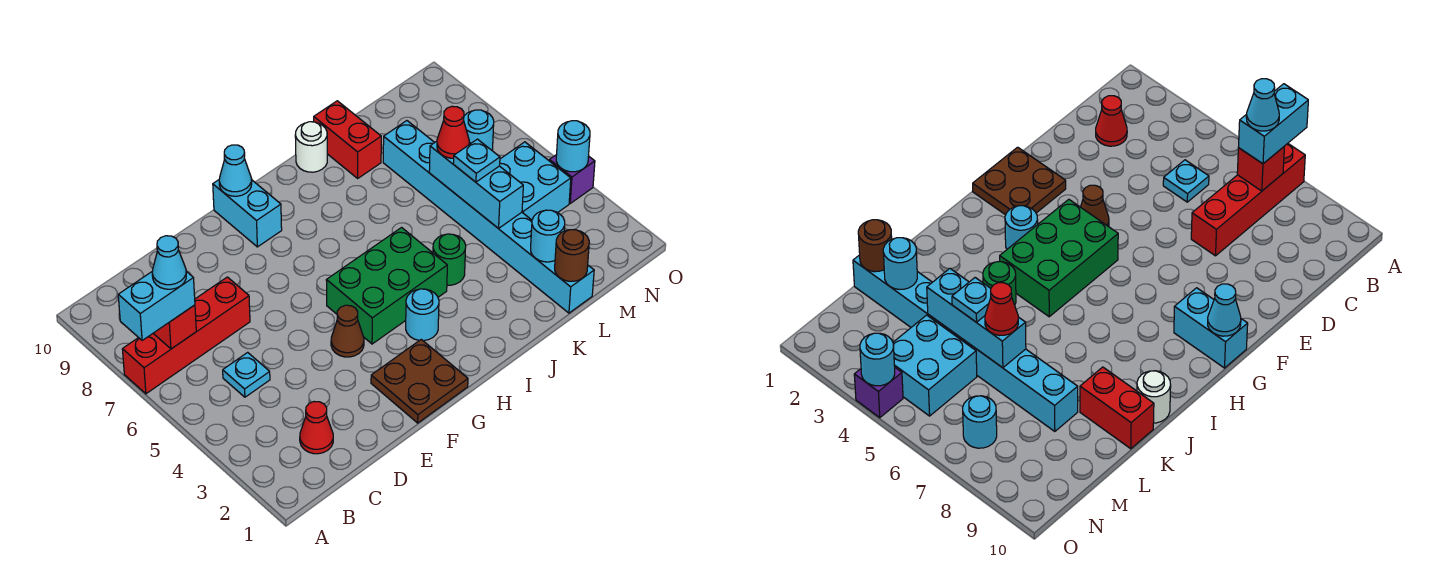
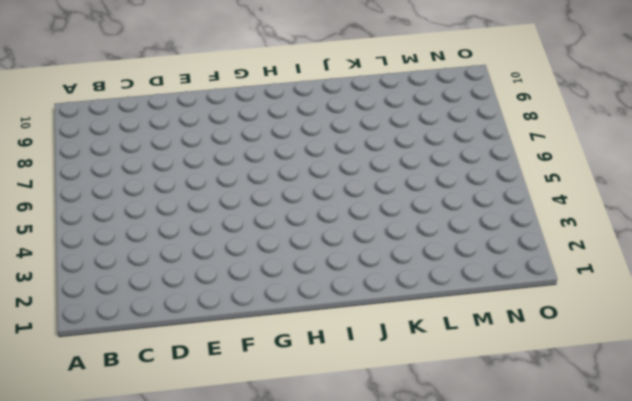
none -> red 1x4 brick [122,277,250,394]
none -> red 1x1 cone [300,402,333,454]
none -> cyan 1x1 plate [223,352,270,397]

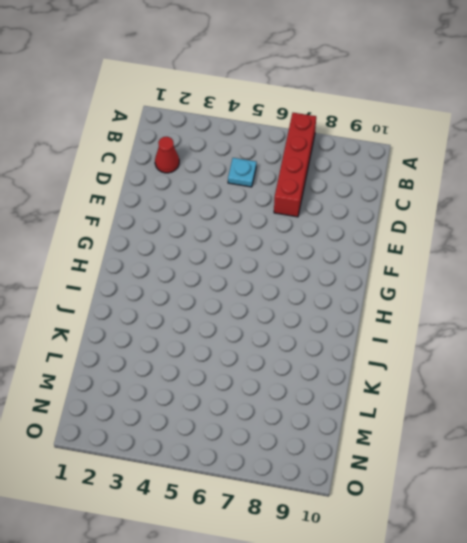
none -> brown 2x2 plate [371,339,468,423]
none -> brown 1x1 cone [331,305,364,357]
none -> green 2x3 brick [326,228,447,344]

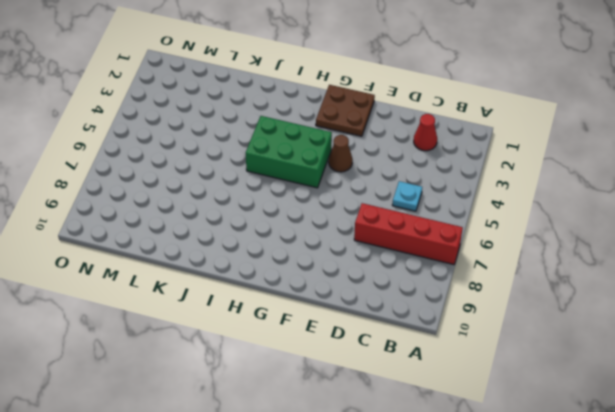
none -> cyan 1x2 brick [213,180,282,247]
none -> cyan 1x1 round brick [406,289,439,341]
none -> green 1x1 round brick [433,234,466,285]

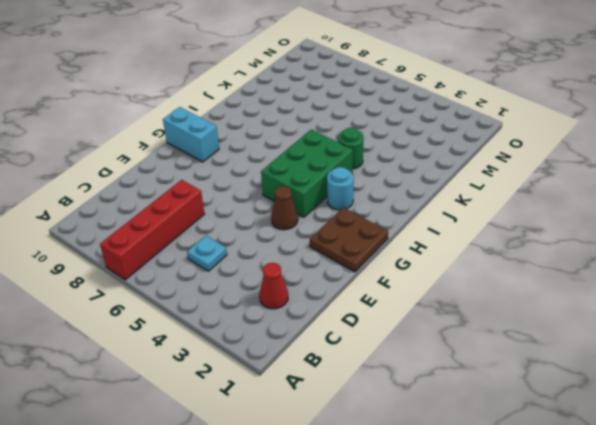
none -> white 1x1 round brick [295,122,327,172]
none -> red 1x2 brick [314,101,381,178]
none -> cyan 1x8 brick [383,121,594,313]

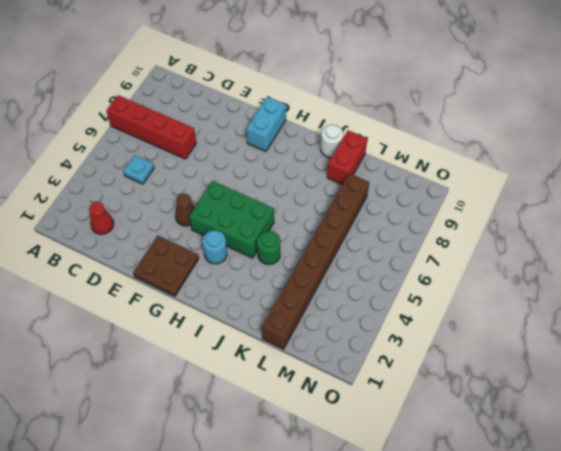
brown 1x8 brick [262,173,369,349] -> cyan 1x8 brick [383,121,594,313]
none -> cyan 2x2 brick [500,142,571,220]
none -> cyan 1x1 round brick [464,110,494,151]
none -> purple 1x1 brick [549,155,595,203]

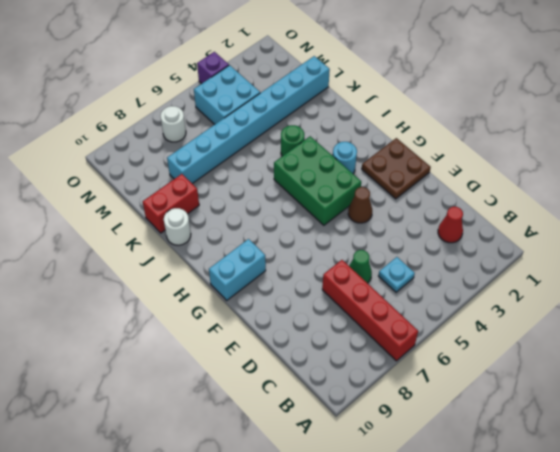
green 1x1 cone [349,250,372,283] -> none
white 1x1 round brick [160,106,186,142] -> cyan 1x1 round brick [464,110,494,151]
none -> red 1x1 brick [153,305,196,349]
none -> cyan 1x1 cone [219,145,252,196]
none -> brown 1x1 round brick [555,230,589,281]

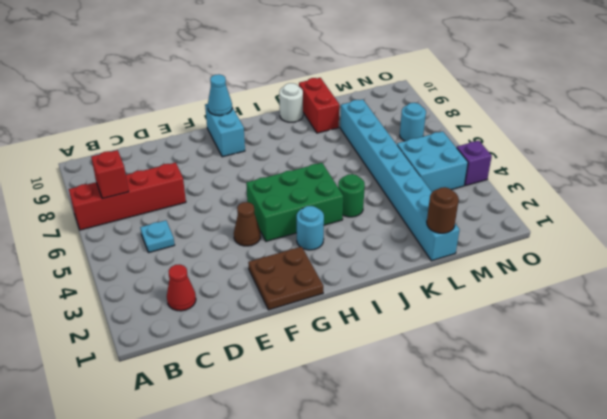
none -> cyan 1x1 round brick [531,210,565,262]
none -> cyan 1x3 brick [429,141,523,229]
none -> cyan 1x1 round brick [556,121,590,172]

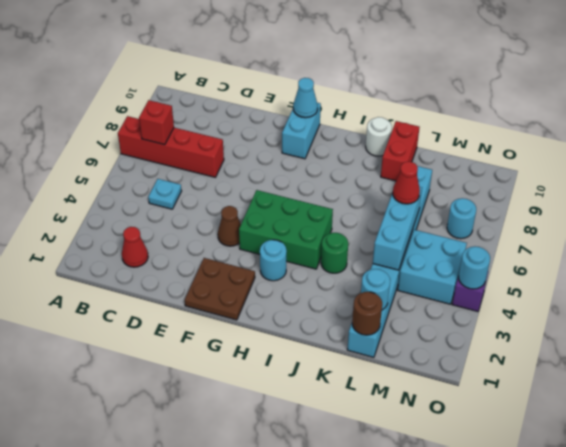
none -> cyan 1x2 brick [118,271,195,341]
none -> cyan 1x1 plate [453,139,500,182]
none -> cyan 1x1 cone [152,236,186,289]

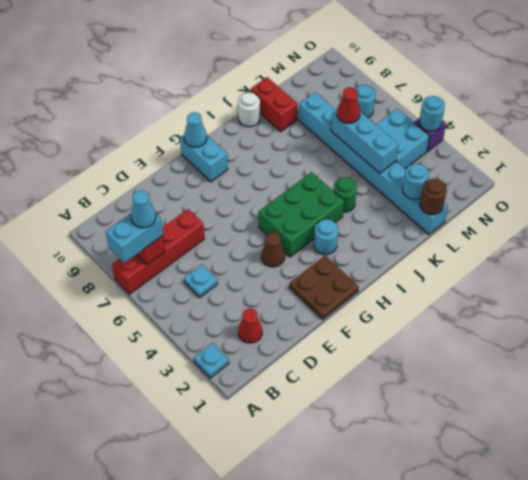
cyan 1x1 plate [194,343,229,378] -> cyan 1x1 plate moved to [453,139,500,182]

